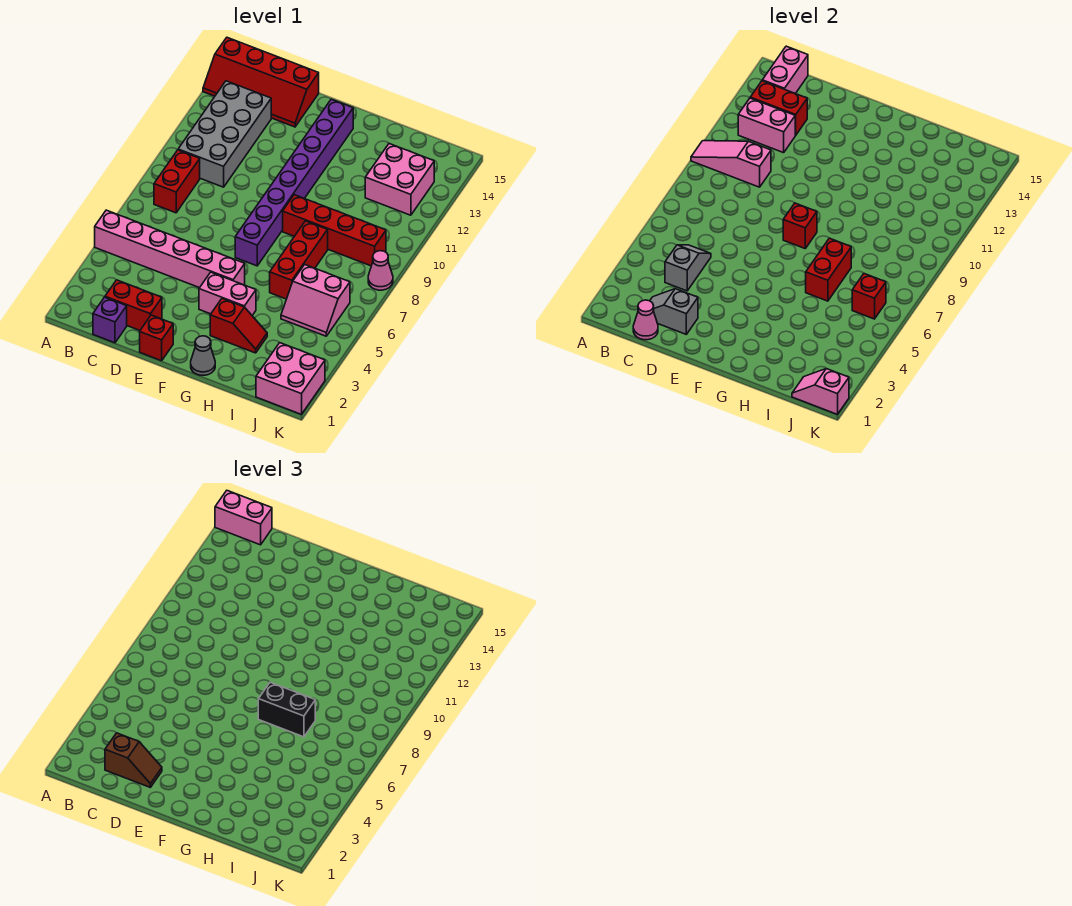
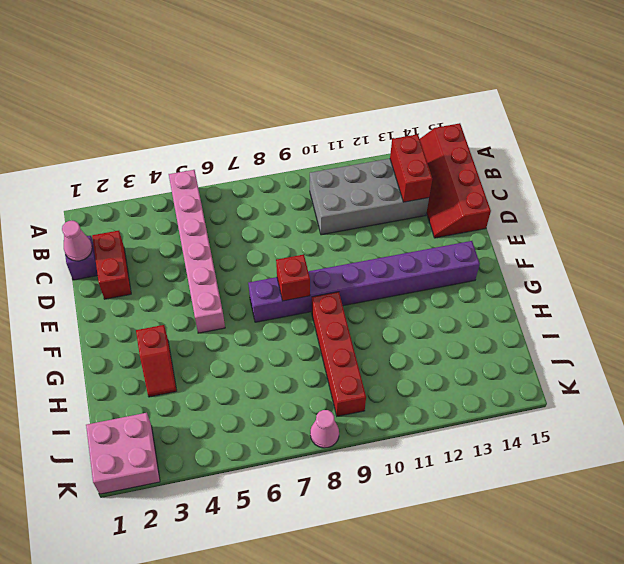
none -> red 1x2 brick [154,150,200,213]
none -> red 1x1 brick [140,315,173,361]
none -> pink 1x2 brick [199,272,256,315]
none -> grey 1x1 cone [191,336,215,375]

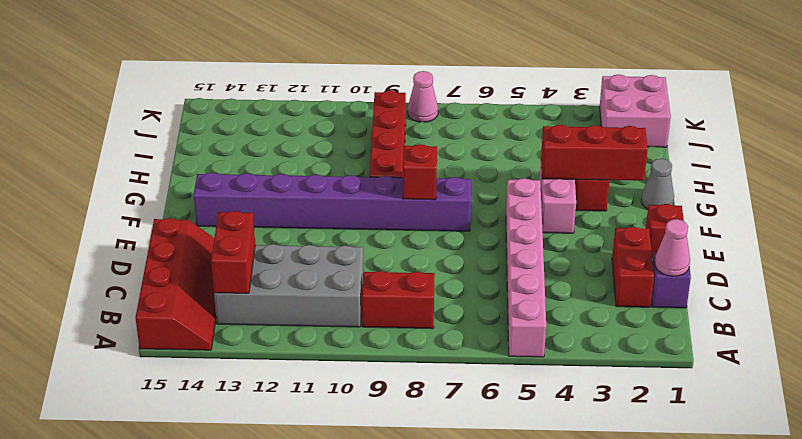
red 1x3 brick [541,125,648,181] -> red 1x3 brick moved to [270,221,328,299]
none -> pink 2x2 slope [281,265,350,336]
none -> pink 2x2 brick [365,144,434,215]
none -> pink 1x3 slope [691,141,771,187]
none -> pink 1x2 brick [738,98,795,153]

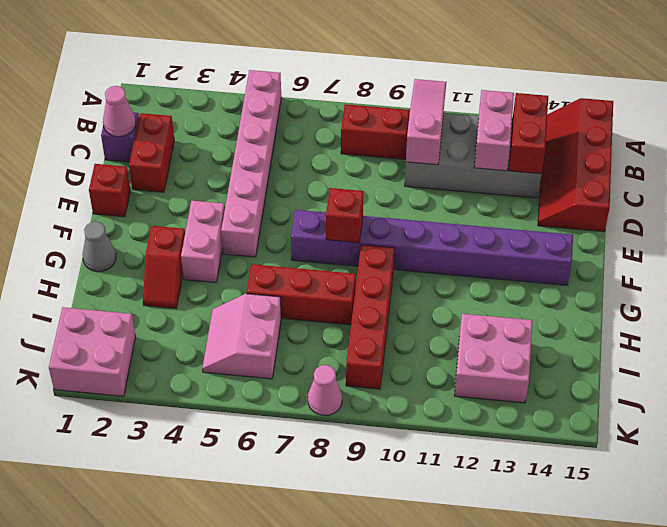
none -> pink 1x2 brick [762,46,808,94]
none -> grey 1x2 slope [650,289,698,334]
none -> grey 1x2 slope [665,245,711,291]
none -> red 1x2 brick [806,238,851,301]

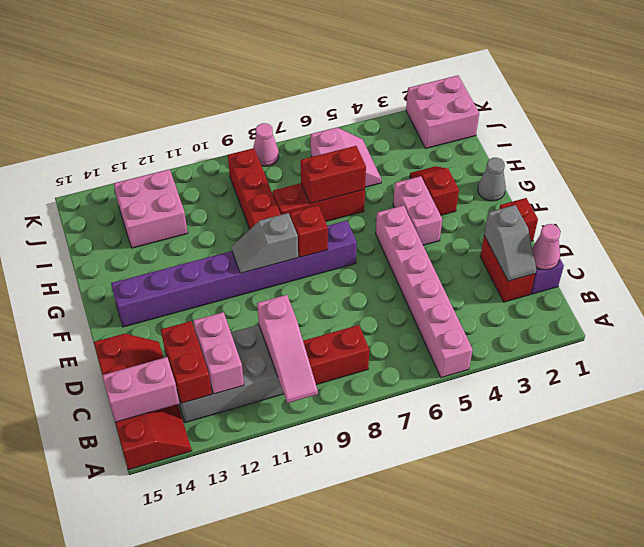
grey 1x2 slope [232,213,298,273] -> grey 1x2 slope moved to [665,245,711,291]
none -> pink 1x2 slope [792,369,849,414]
none -> red 1x1 brick [852,274,886,319]
none -> pink 1x2 brick [215,491,272,545]
none -> brown 1x2 slope [105,733,162,787]

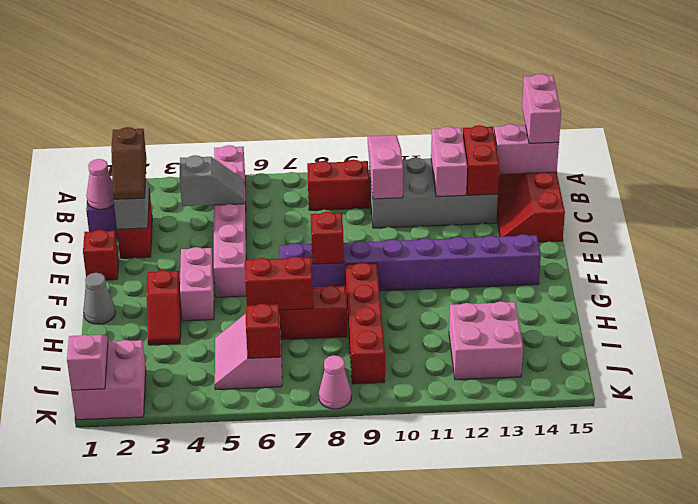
none -> black 1x2 brick [258,682,315,737]

